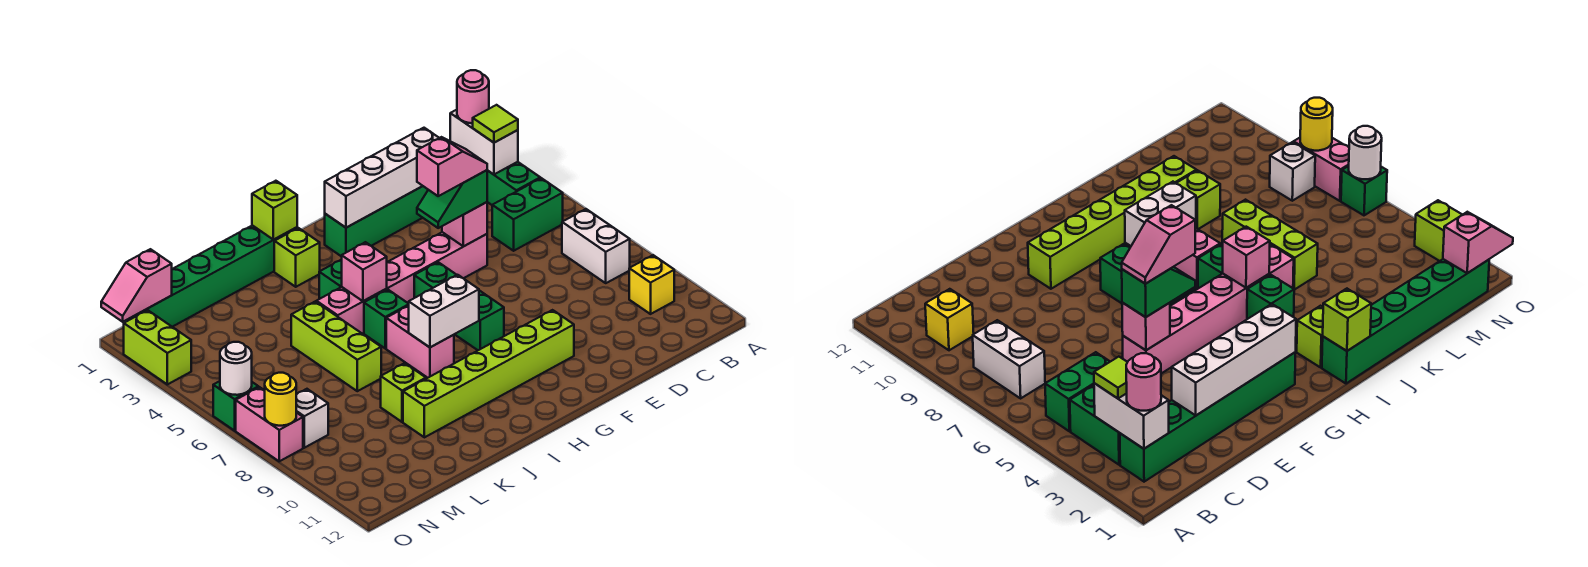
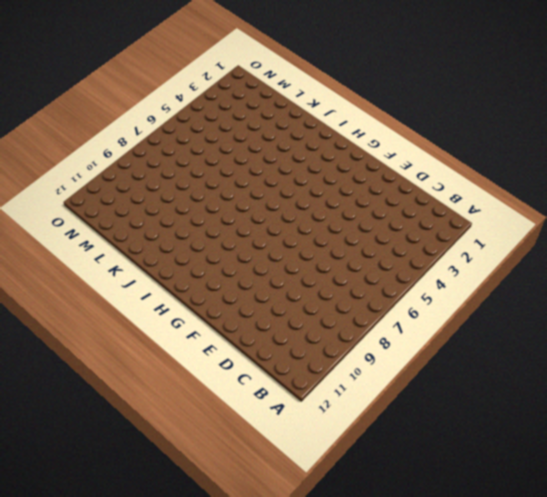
none -> green 1x6 brick [325,186,428,257]
none -> green 1x2 brick [487,162,540,205]
none -> green 1x2 brick [492,178,563,251]
none -> white 1x2 brick [562,209,630,283]

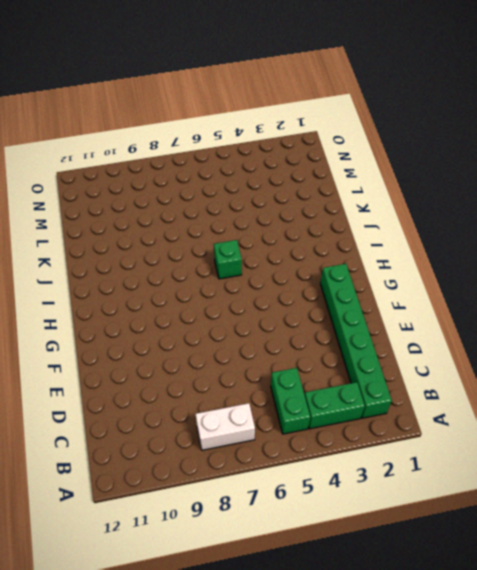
none -> yellow 1x1 brick [629,255,674,314]
none -> pink 1x6 brick [316,232,487,333]
none -> lime 1x6 brick [403,310,574,437]
none -> green 1x3 brick [414,262,504,350]

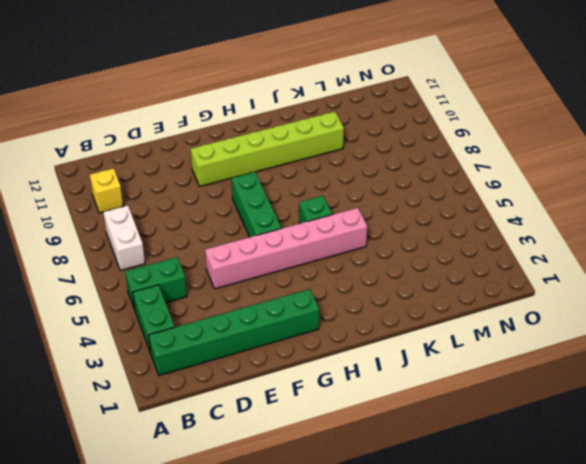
none -> green 1x6 brick [127,225,297,327]
none -> lime 1x1 brick [274,228,320,287]
none -> green 1x1 brick [319,259,342,299]
none -> pink 1x2 brick [386,306,454,378]

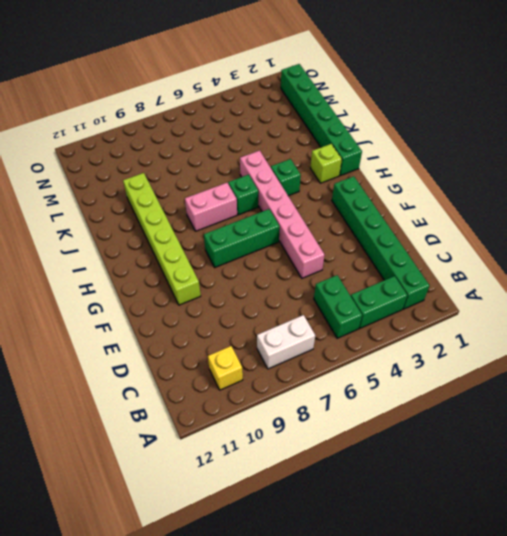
none -> lime 1x3 brick [291,302,381,391]
none -> lime 1x1 brick [381,363,426,422]
none -> white 1x1 brick [296,389,328,448]
none -> lime 1x2 brick [124,310,191,384]

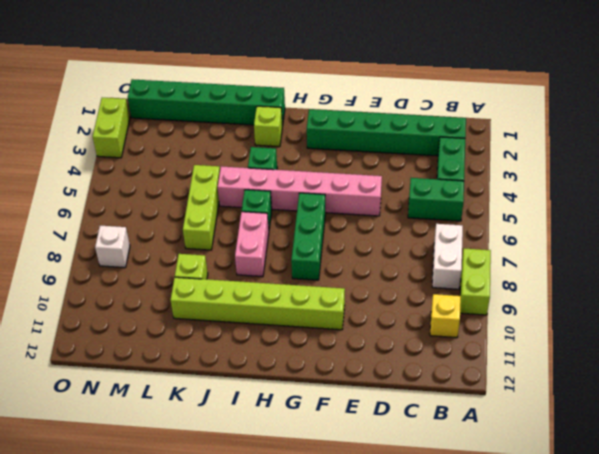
lime 1x2 brick [460,248,491,315] -> none
none -> green 1x1 brick [213,381,258,431]
none -> pink 1x2 brick [236,387,303,461]
none -> white 1x2 brick [450,110,518,174]
none -> white 1x4 brick [325,128,439,228]

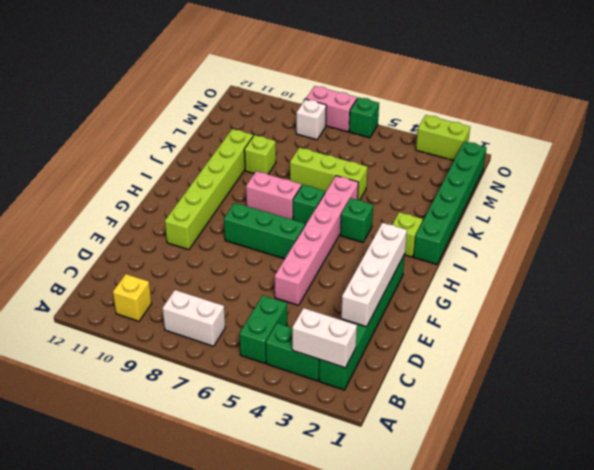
none -> pink 1x1 brick [442,202,487,246]
none -> white 1x2 brick [409,275,479,347]
none -> lime 1x1 brick [252,181,297,240]
none -> pink 1x1 brick [342,242,387,301]

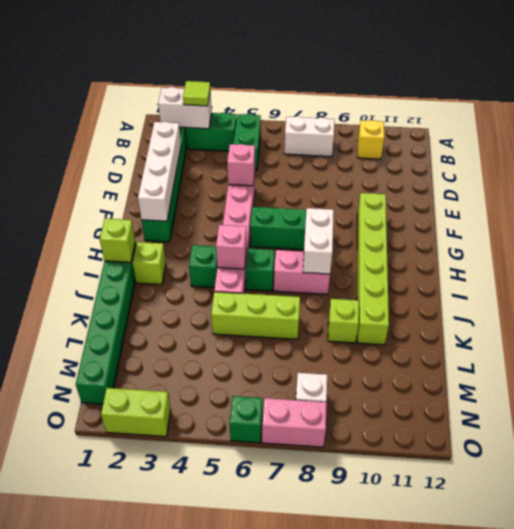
none -> pink 1x2 slope [101,249,172,322]
none -> white 1x1 round brick [220,342,252,395]
none -> yellow 1x1 round brick [264,373,296,426]
none -> pink 1x1 round brick [457,70,489,123]

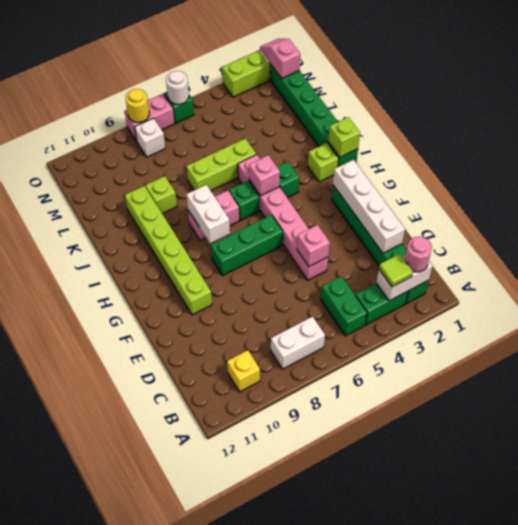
none -> green 1x2 slope [417,170,488,228]
none -> pink 1x2 slope [417,137,487,196]

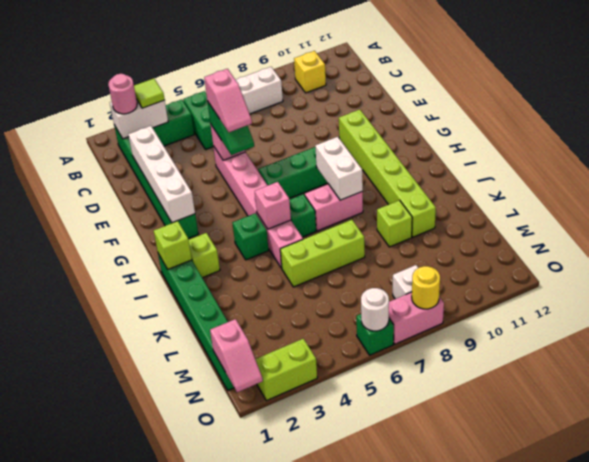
pink 1x2 slope [204,69,252,132] -> pink 1x2 slope turned to [417,137,487,196]

